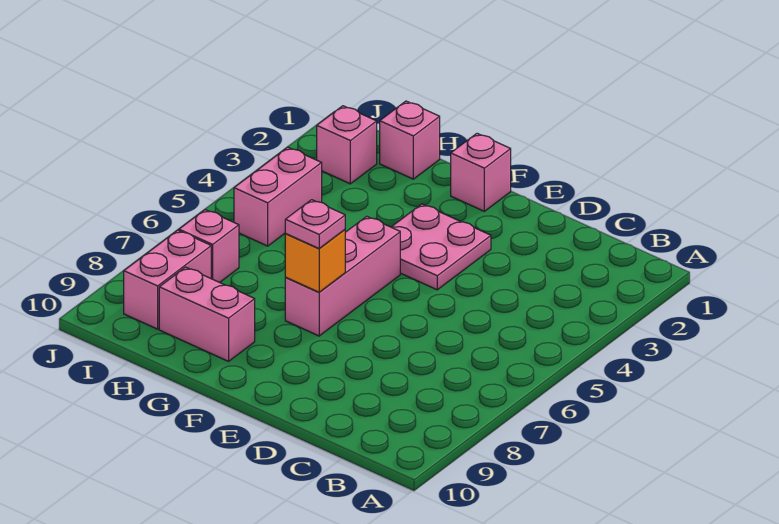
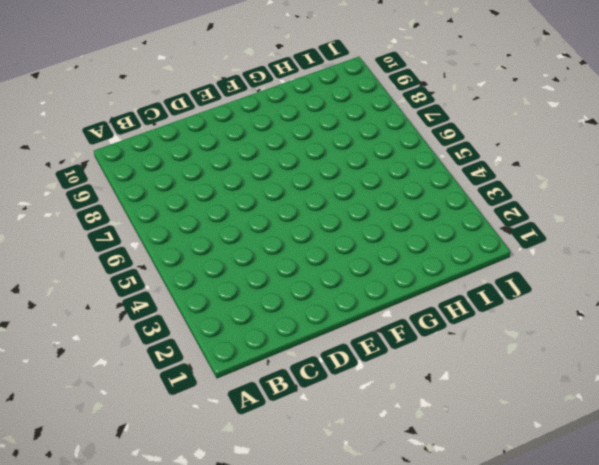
none -> pink 2x2 plate [391,204,491,290]
none -> pink 1x1 brick [451,133,511,211]

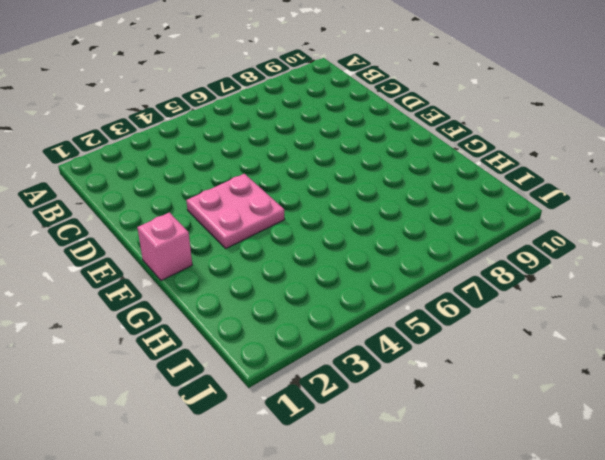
none -> pink 1x3 brick [285,216,400,336]
none -> pink 1x2 brick [159,267,255,361]

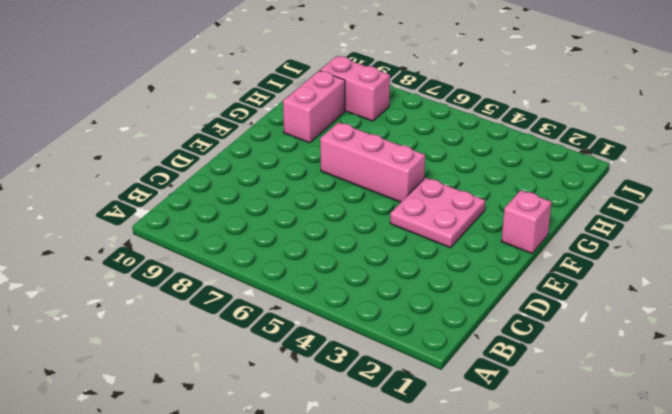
none -> pink 1x1 brick [380,101,440,179]
none -> pink 1x1 brick [317,106,377,184]

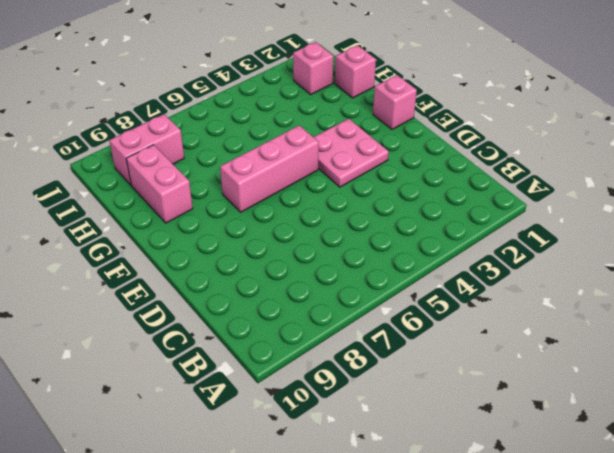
none -> pink 1x2 brick [234,147,322,246]
none -> pink 1x1 brick [179,210,239,283]

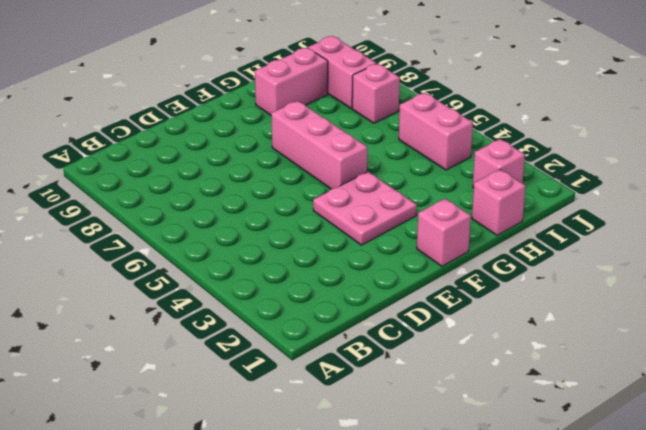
none -> orange 1x1 brick [285,230,345,292]
none -> pink 1x1 plate [285,200,345,249]

